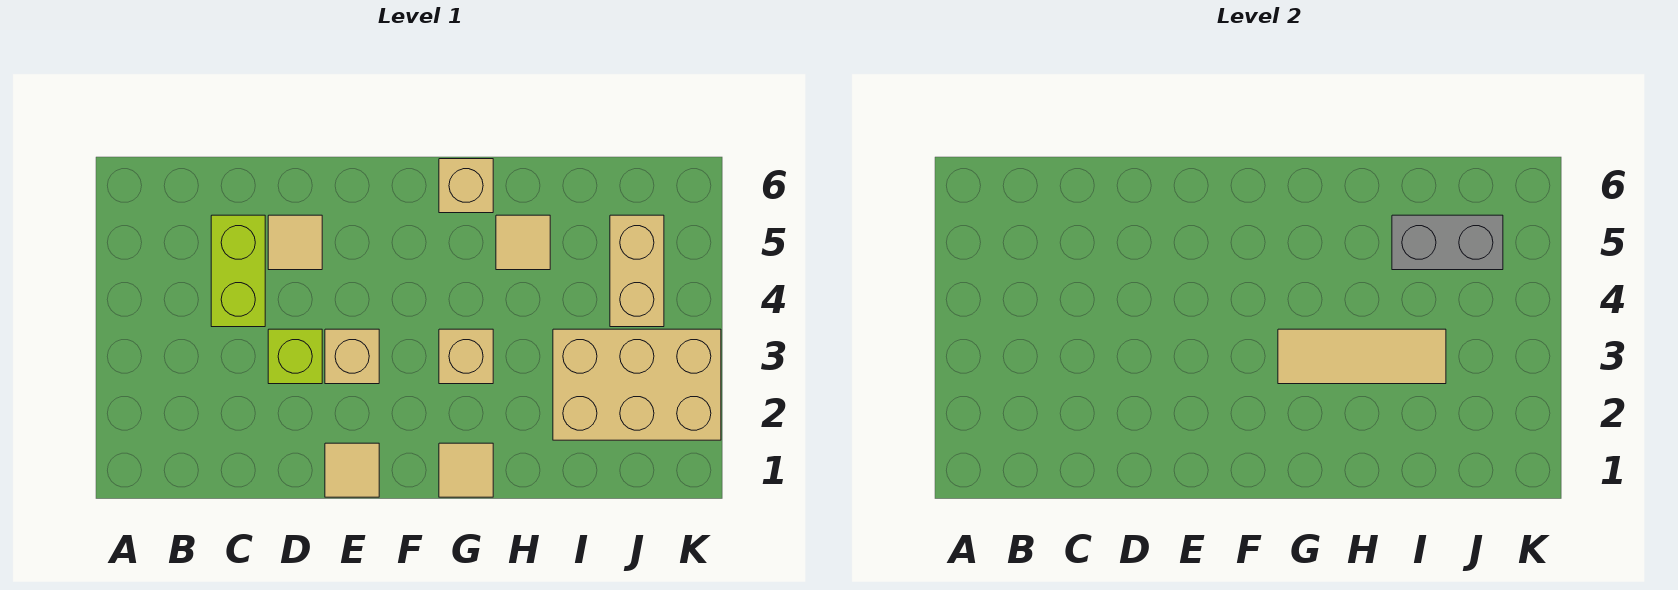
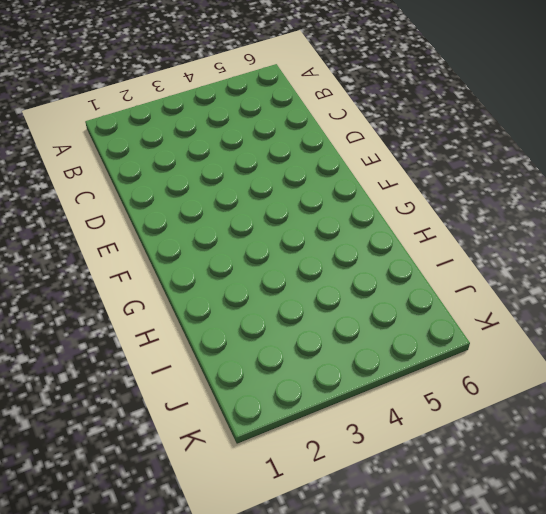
none -> lime 1x2 brick [211,215,265,327]
none -> lime 1x1 brick [268,329,322,384]
none -> tan 1x1 tile [268,215,322,270]

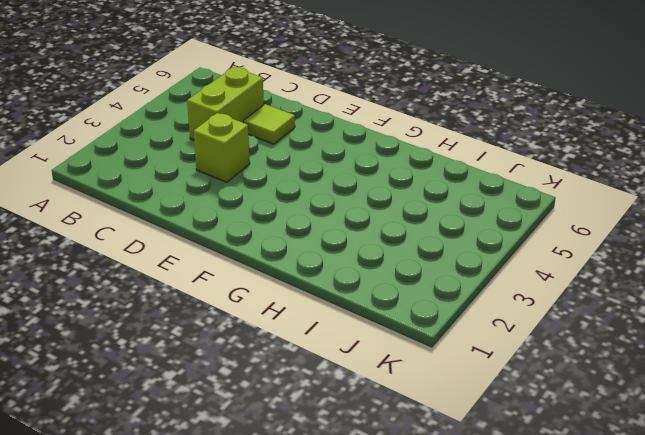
lime 1x1 tile [244,104,295,144] -> tan 1x1 tile [268,215,322,270]
none -> tan 1x1 tile [325,443,379,497]
none -> tan 1x1 brick [325,329,379,384]
none -> tan 1x1 tile [439,443,493,497]

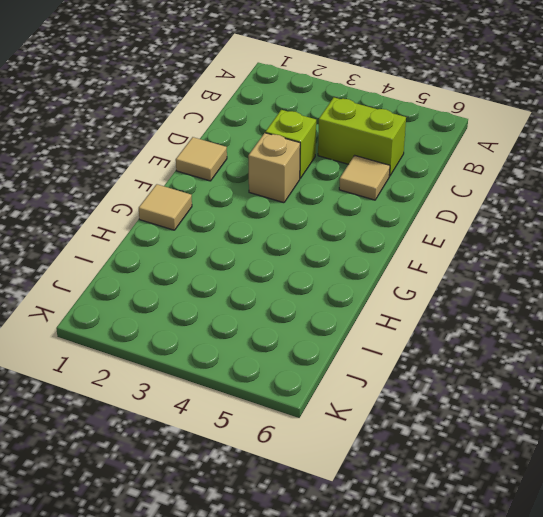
none -> tan 1x1 brick [439,329,493,384]
none -> tan 1x1 brick [439,159,493,213]
none -> tan 1x1 tile [496,215,550,270]

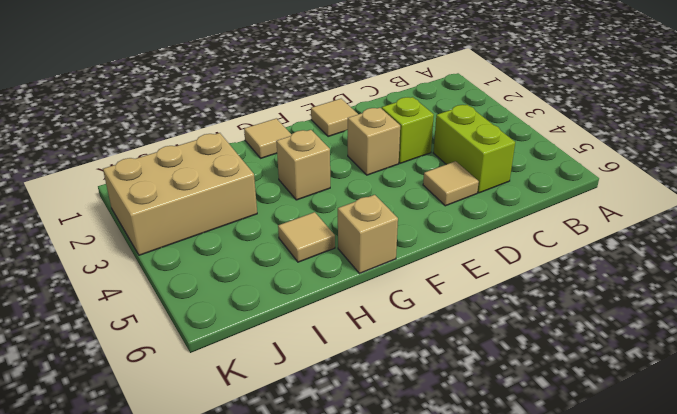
none -> tan 1x2 brick [610,215,664,327]
none -> tan 1x3 tile [1278,329,1446,384]
none -> grey 1x2 brick [1392,215,1503,270]

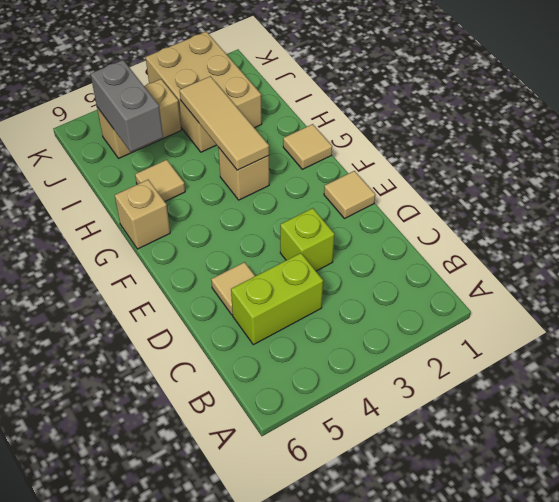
none -> tan 1x1 brick [325,329,379,384]

